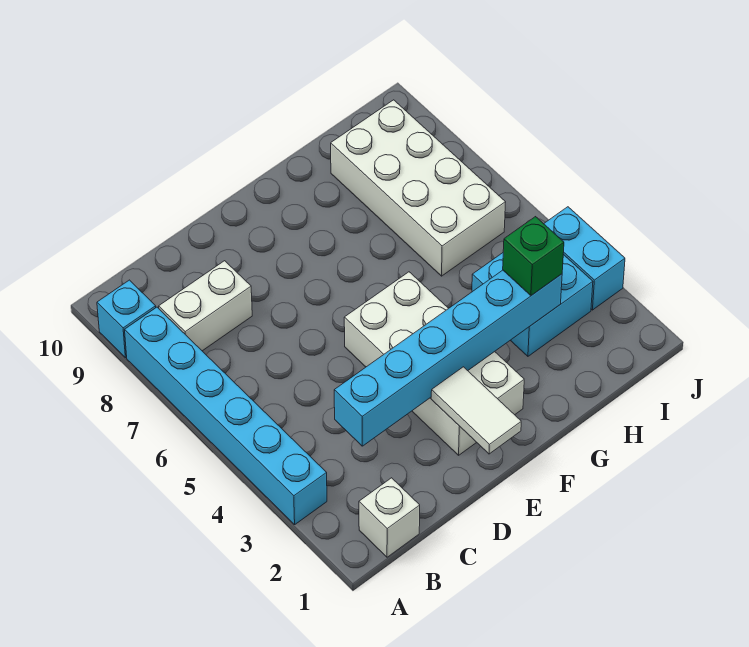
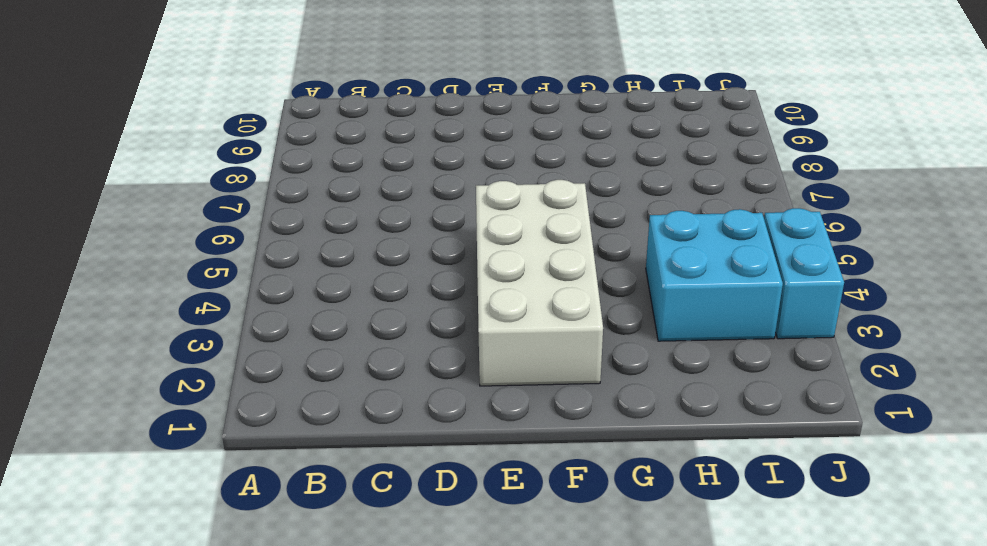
none -> cyan 1x6 brick [125,307,327,525]
none -> cyan 1x1 brick [97,280,156,358]

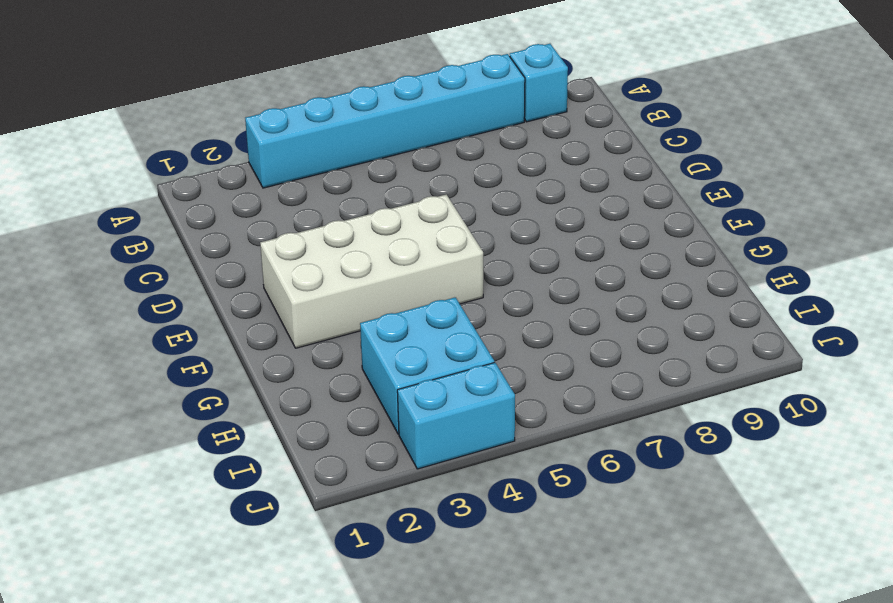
none -> white 1x1 brick [359,478,420,557]
none -> white 1x2 brick [159,261,252,351]

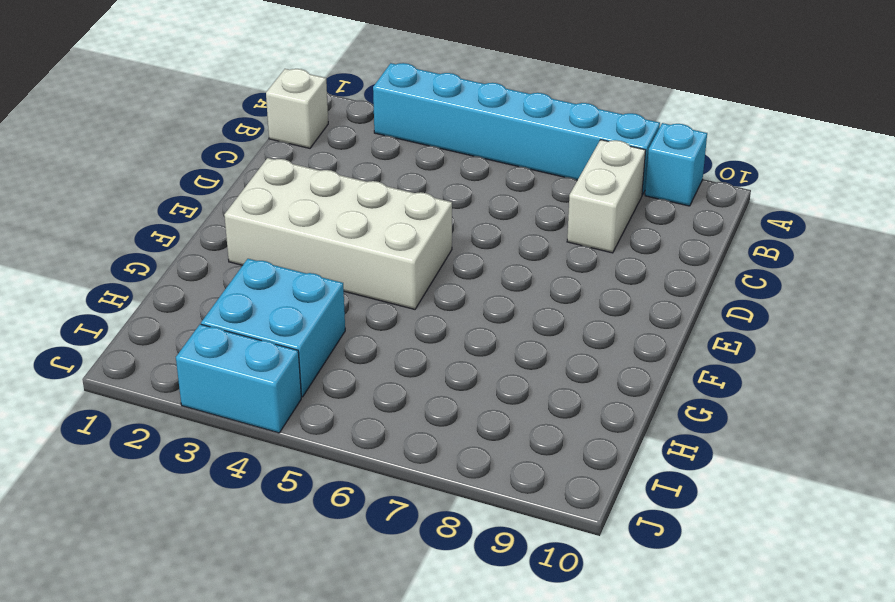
none -> white 2x4 brick [331,100,506,276]
none -> cyan 1x6 brick [334,270,562,446]

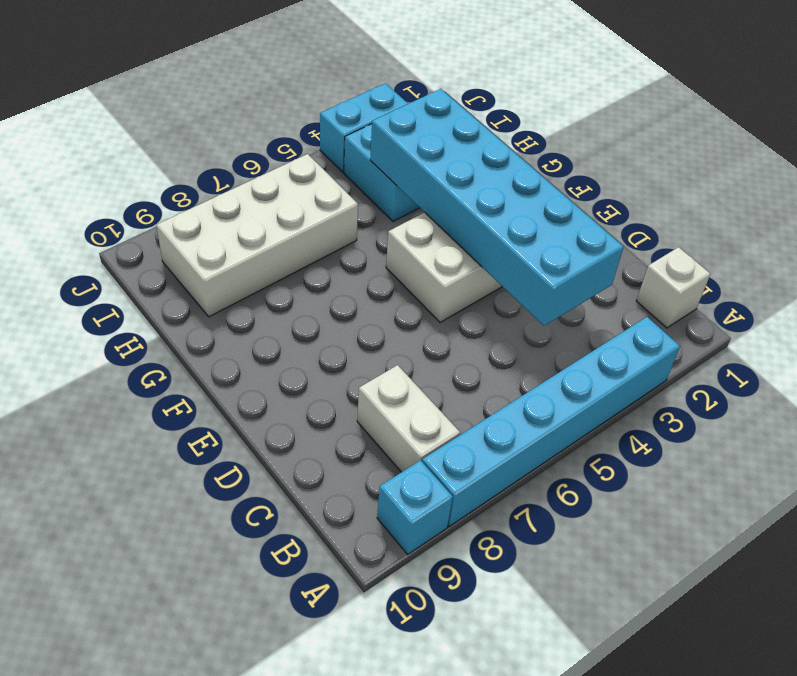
cyan 2x6 brick [370,89,624,326] -> cyan 1x6 brick [334,270,562,446]
none -> white 1x2 tile [431,367,521,454]
none -> green 1x1 brick [503,217,564,296]

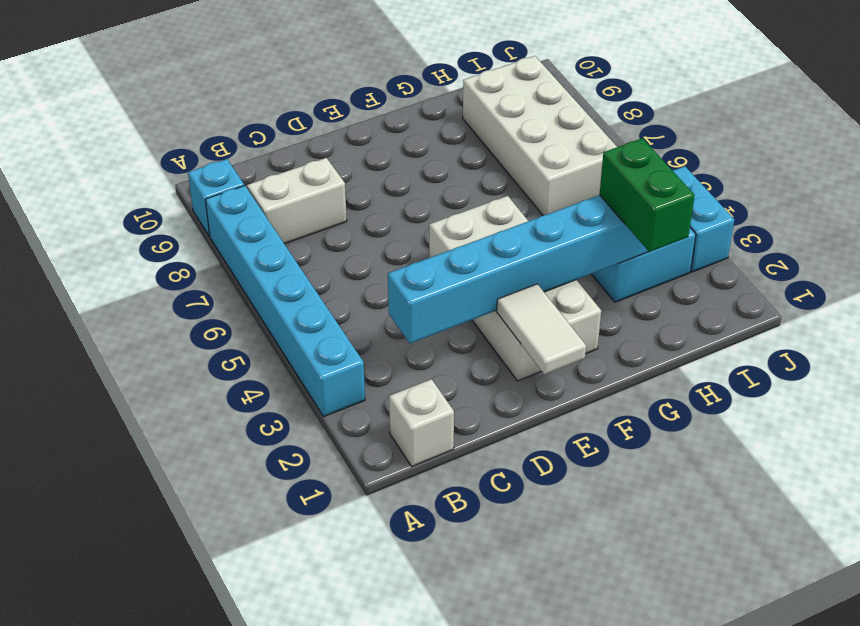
green 1x2 brick [600,138,694,252] -> green 1x1 brick [503,217,564,296]

